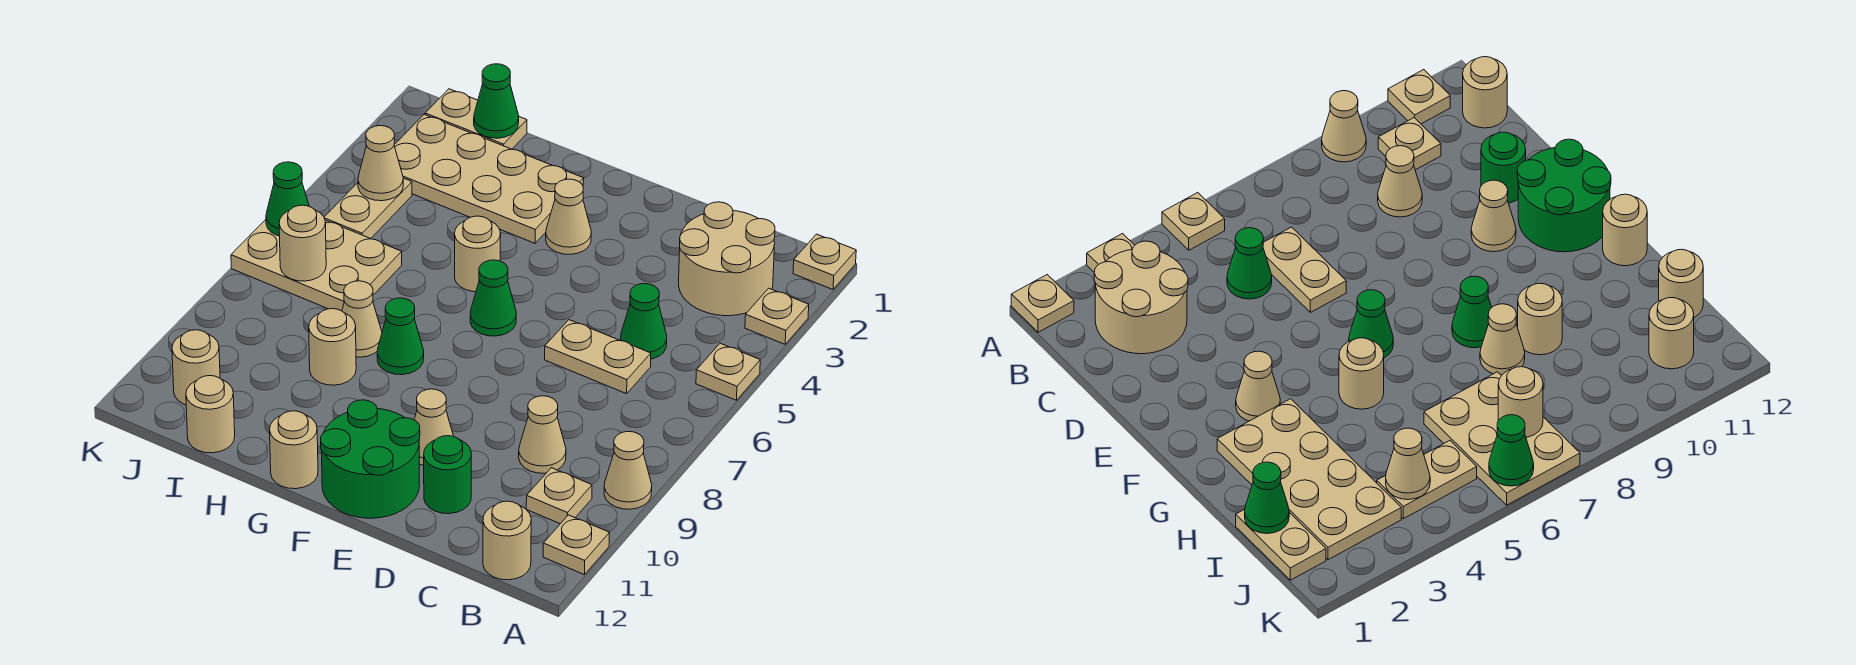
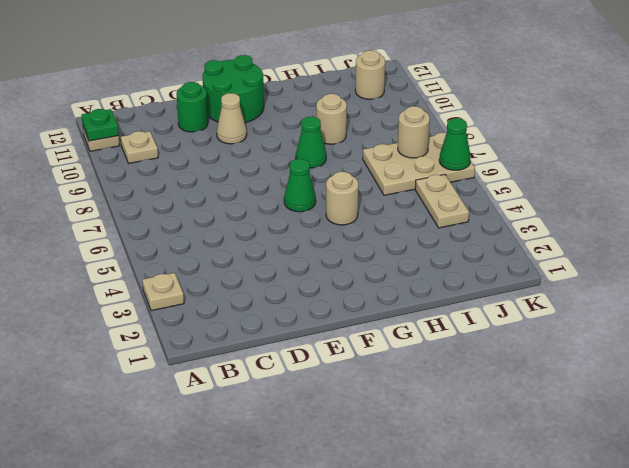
green 1x1 plate [82,109,119,141] -> none
none -> tan 1x1 plate [793,234,856,289]
none -> tan 1x1 plate [696,343,760,400]
none -> tan 1x1 cone [604,432,652,509]
none -> tan 2x2 round brick [679,202,775,316]

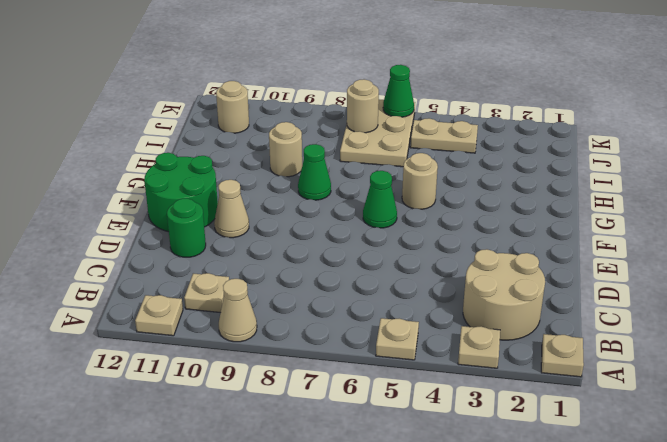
none -> tan 1x1 round brick [483,501,531,580]
none -> green 1x1 cone [620,284,667,359]
none -> tan 1x2 plate [545,320,651,394]
none -> tan 1x1 cone [519,396,566,473]

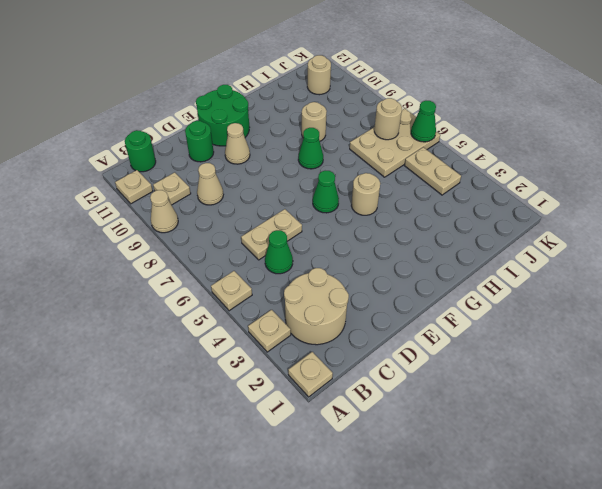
green 1x1 round brick [125,130,156,172] -> tan 1x1 round brick [483,501,531,580]
none -> tan 1x1 cone [546,179,591,254]
none -> tan 2x4 plate [394,114,584,243]
none -> tan 1x1 round brick [270,411,318,489]
none -> tan 1x1 cone [342,281,382,357]

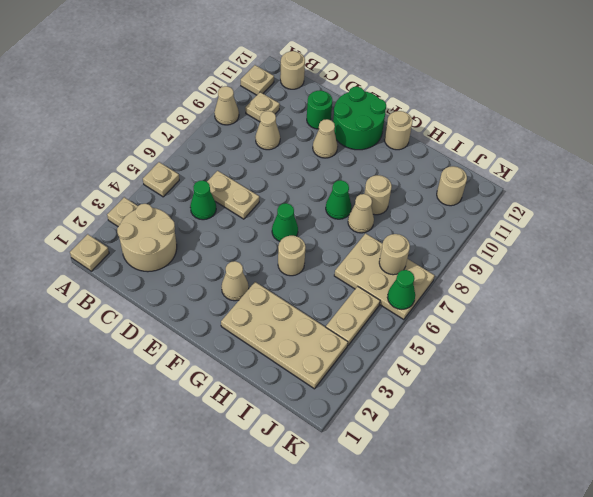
none -> tan 1x2 plate [425,89,527,149]
none -> tan 1x1 round brick [186,376,235,453]
none -> green 1x1 cone [474,64,519,138]
none -> tan 1x1 cone [358,126,403,201]

